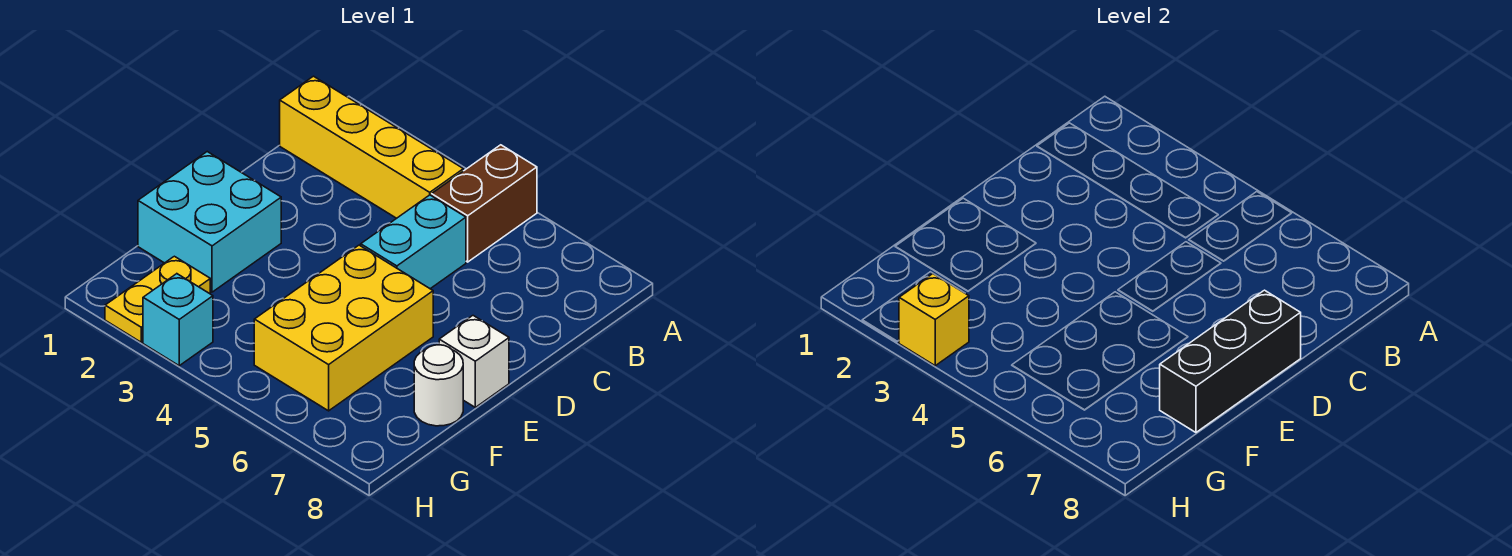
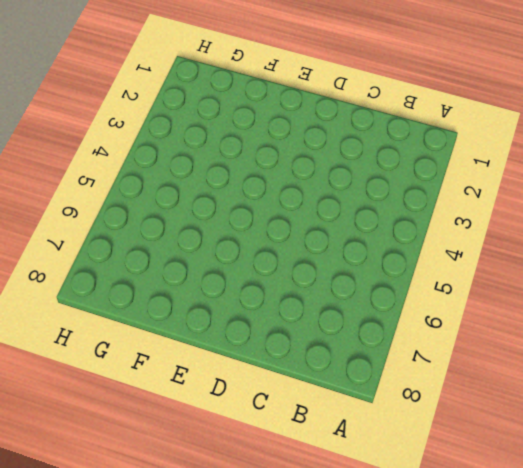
none -> brown 1x2 brick [432,145,537,262]
none -> yellow 1x4 brick [280,76,463,218]

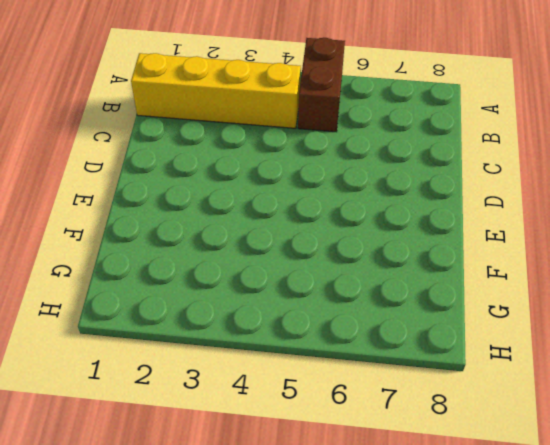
none -> cyan 1x2 brick [361,195,466,289]
none -> cyan 2x2 brick [138,152,281,292]

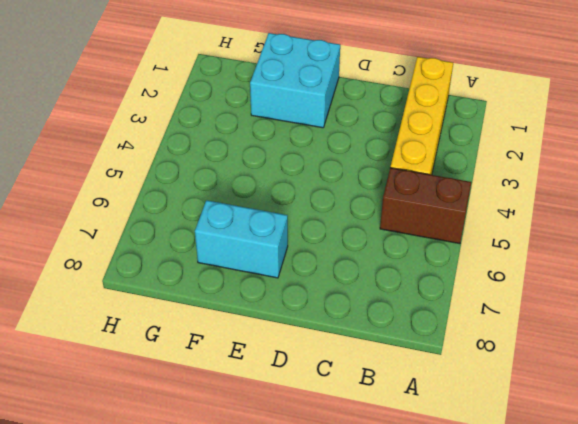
cyan 1x2 brick [195,200,288,278] -> cyan 1x2 brick moved to [361,195,466,289]
none -> yellow 2x3 brick [254,245,433,411]
none -> white 1x1 brick [439,316,509,407]

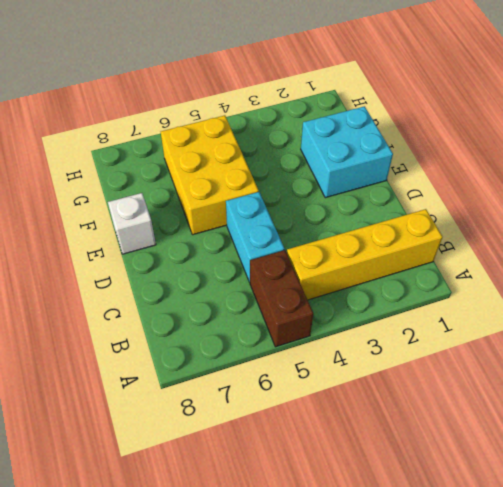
none -> white 1x1 round brick [414,345,463,426]
none -> yellow 1x2 plate [105,256,210,342]

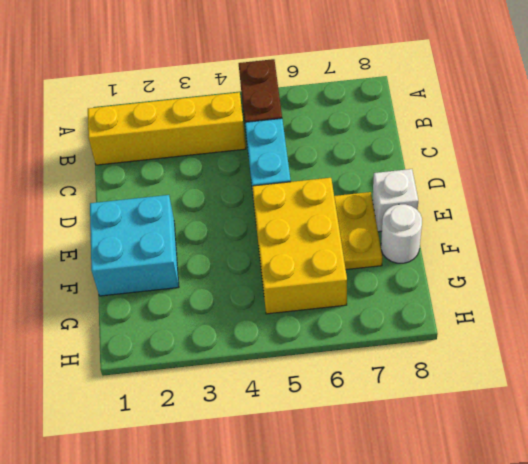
yellow 1x2 plate [334,192,382,270] -> yellow 1x2 plate moved to [105,256,210,342]
none -> cyan 1x1 brick [143,274,213,366]
none -> black 1x3 brick [1160,290,1301,432]

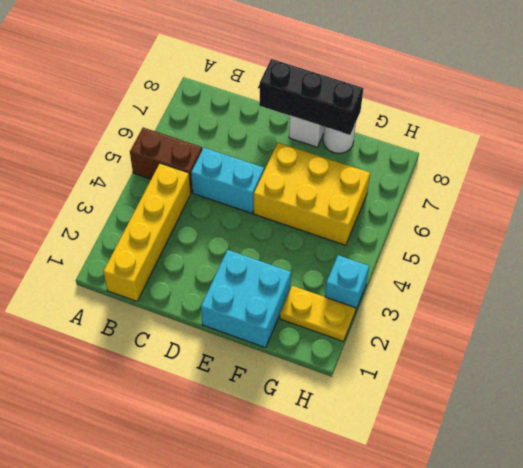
none -> yellow 1x1 brick [899,274,969,366]

